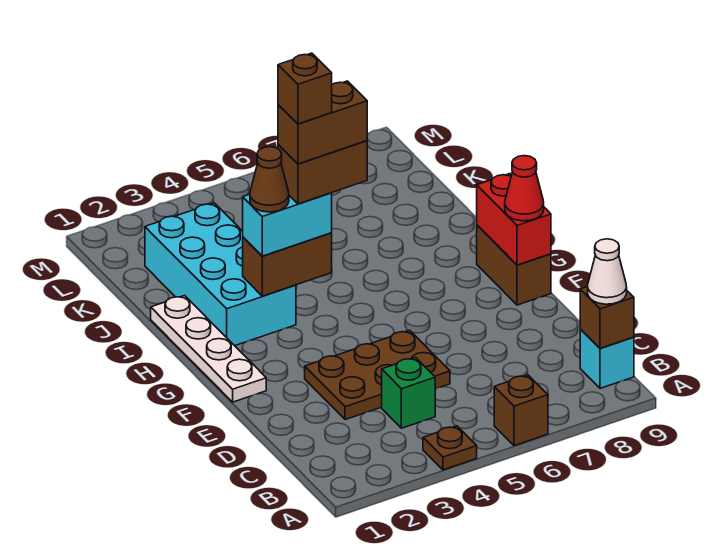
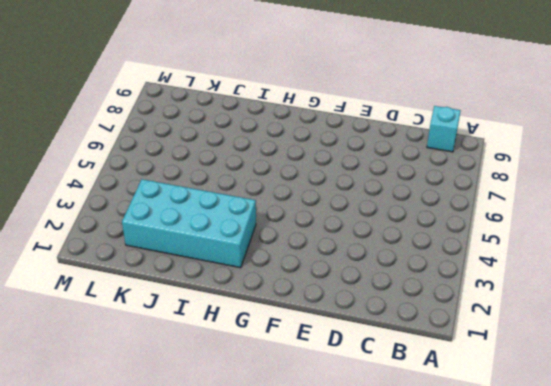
none -> brown 1x1 plate [423,426,477,470]
none -> brown 1x1 brick [494,375,548,446]
none -> green 1x1 brick [382,358,435,428]

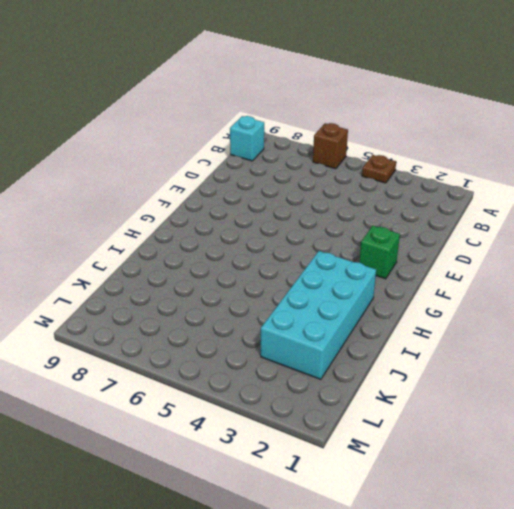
green 1x1 brick [359,226,400,279] -> green 1x1 brick moved to [382,358,435,428]
none -> brown 2x3 plate [305,330,450,420]
none -> white 1x4 plate [151,296,266,402]
none -> brown 1x2 brick [477,225,551,305]

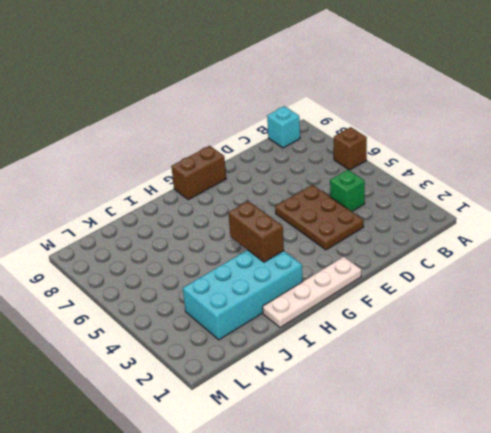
none -> brown 1x1 plate [423,426,477,470]
none -> brown 1x1 brick [580,287,634,349]
none -> red 1x2 brick [477,173,551,265]

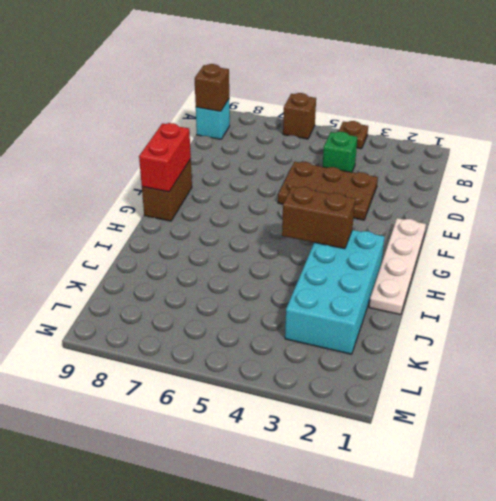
none -> white 1x1 cone [588,239,627,304]
none -> red 1x1 cone [505,156,544,221]
none -> cyan 1x2 brick [243,193,332,256]

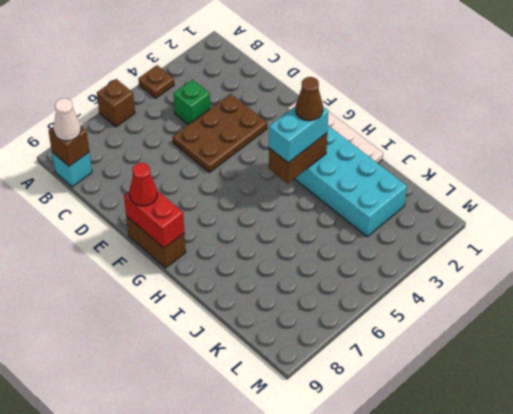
none -> brown 1x2 brick [278,141,367,204]
none -> brown 1x2 brick [278,81,367,164]
none -> brown 1x1 brick [278,53,332,124]

